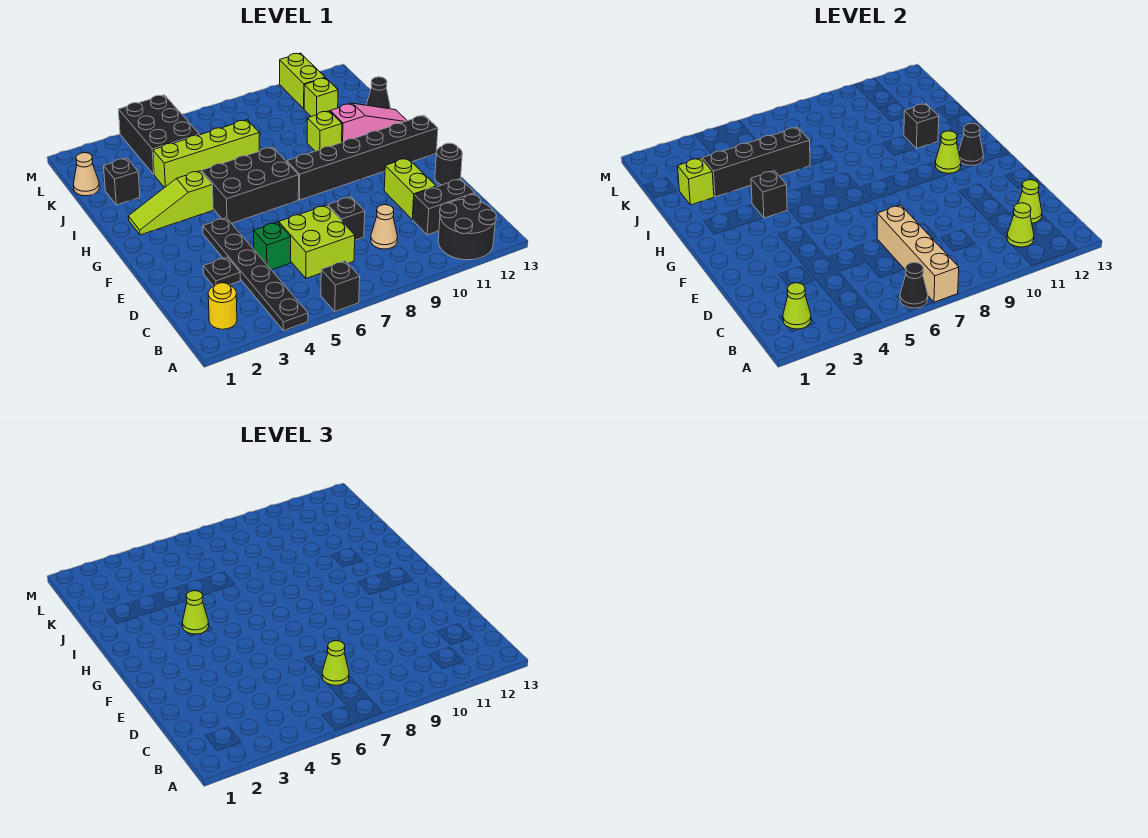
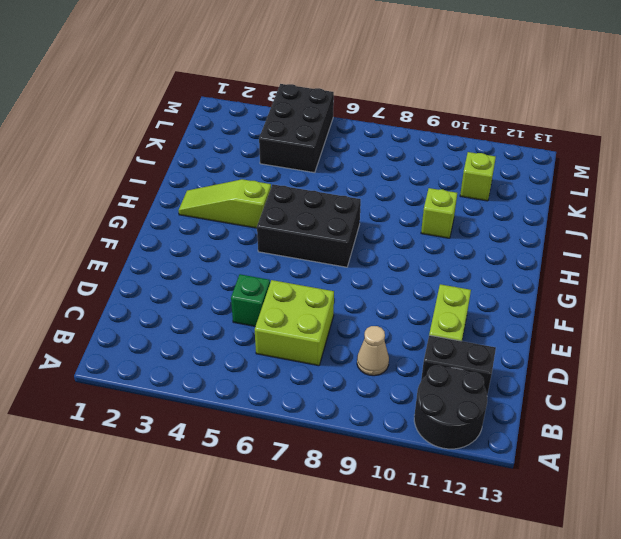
none -> black 1x6 plate [203,218,308,331]
none -> black 1x1 brick [321,261,360,311]
none -> yellow 1x1 round brick [208,283,237,329]
none -> black 1x1 plate [203,257,240,286]

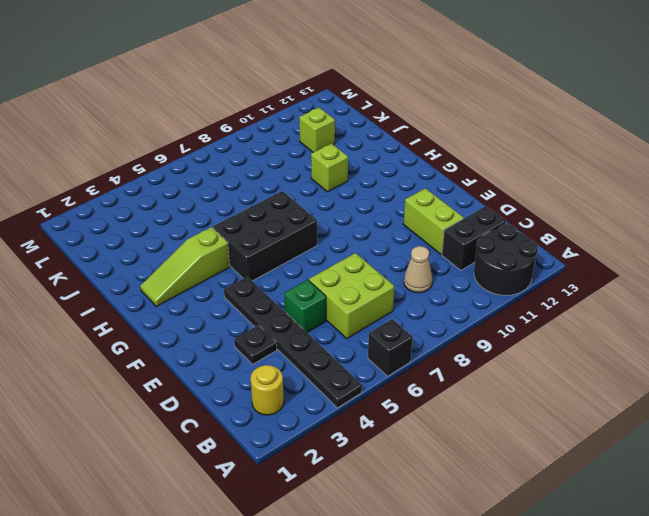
none -> black 1x1 brick [328,197,365,240]
none -> black 1x1 round brick [435,143,462,185]
none -> black 1x6 brick [287,115,438,200]
none -> pink 1x3 slope [330,103,407,142]

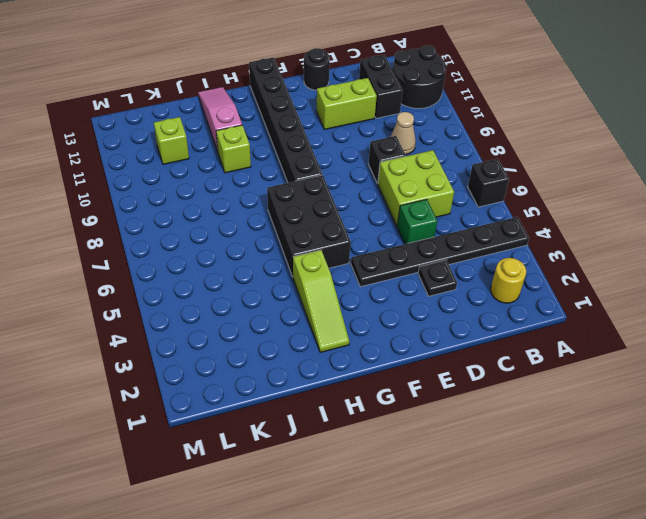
none -> black 1x1 brick [104,158,140,205]
none -> lime 1x4 brick [153,120,259,188]
none -> black 1x1 cone [366,77,390,109]
none -> tan 1x1 cone [73,153,99,196]

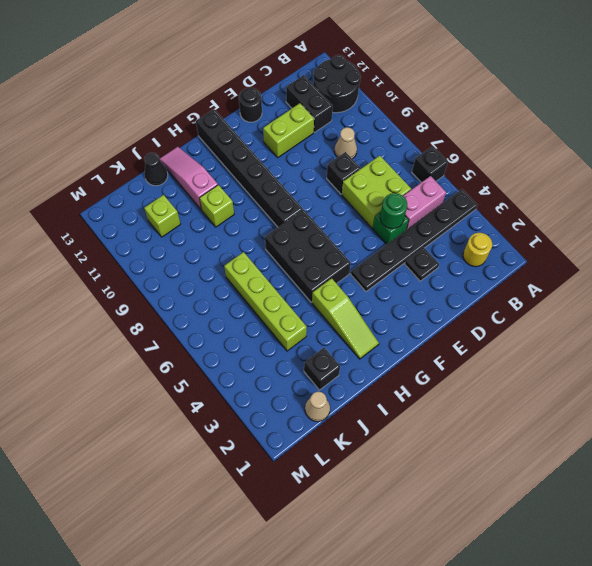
pink 1x2 brick [403,176,446,230] -> none
green 1x1 round brick [380,193,407,229] -> none
none -> black 2x3 brick [118,95,199,174]
none -> lime 1x2 brick [280,53,325,109]
none -> black 1x1 cone [900,262,928,308]
none -> tan 1x4 brick [877,205,959,302]

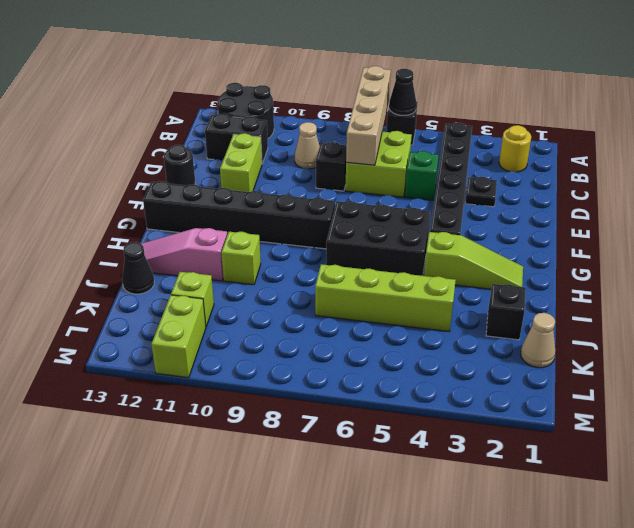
none -> black 2x3 brick [118,95,199,174]
none -> lime 1x1 cone [783,283,811,329]
none -> lime 1x1 cone [1007,203,1034,247]
none -> lime 1x1 cone [1018,180,1042,223]

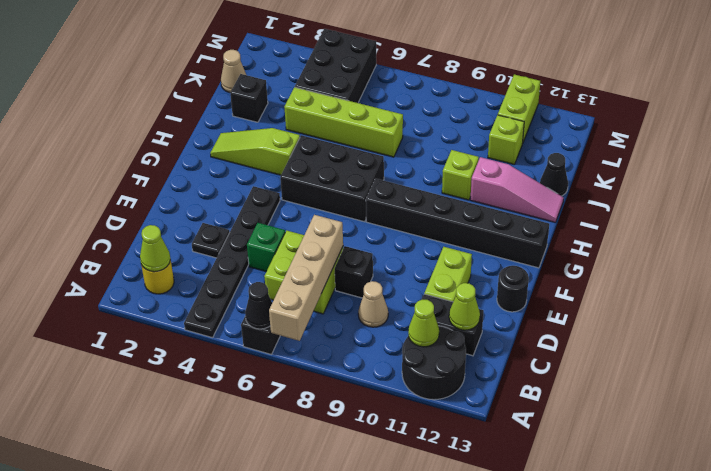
none -> lime 1x1 cone [935,131,961,173]
none -> black 1x1 cone [959,123,983,166]
none -> black 1x1 brick [751,171,787,218]
none -> black 1x1 brick [904,104,939,148]

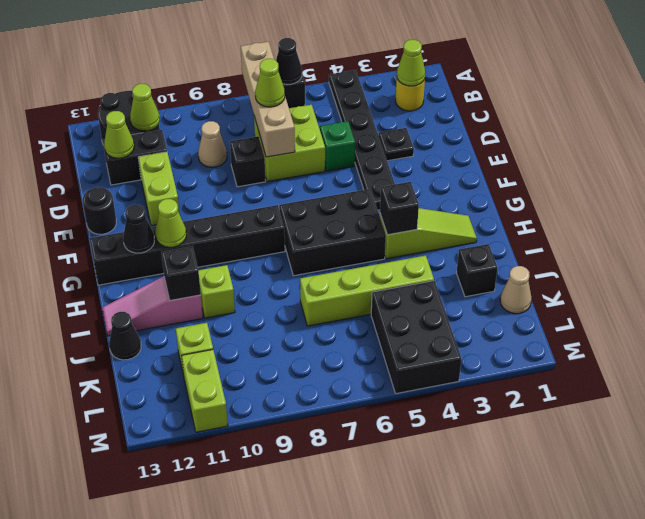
none -> lime 1x1 brick [678,158,714,205]
none -> black 1x4 brick [702,127,810,197]
none -> lime 1x1 cone [183,591,209,634]

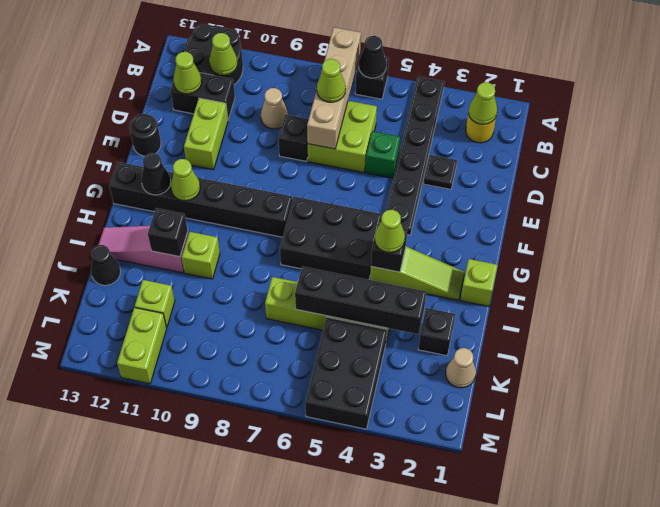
lime 1x1 brick [460,259,497,306] -> lime 1x1 brick moved to [678,158,714,205]

